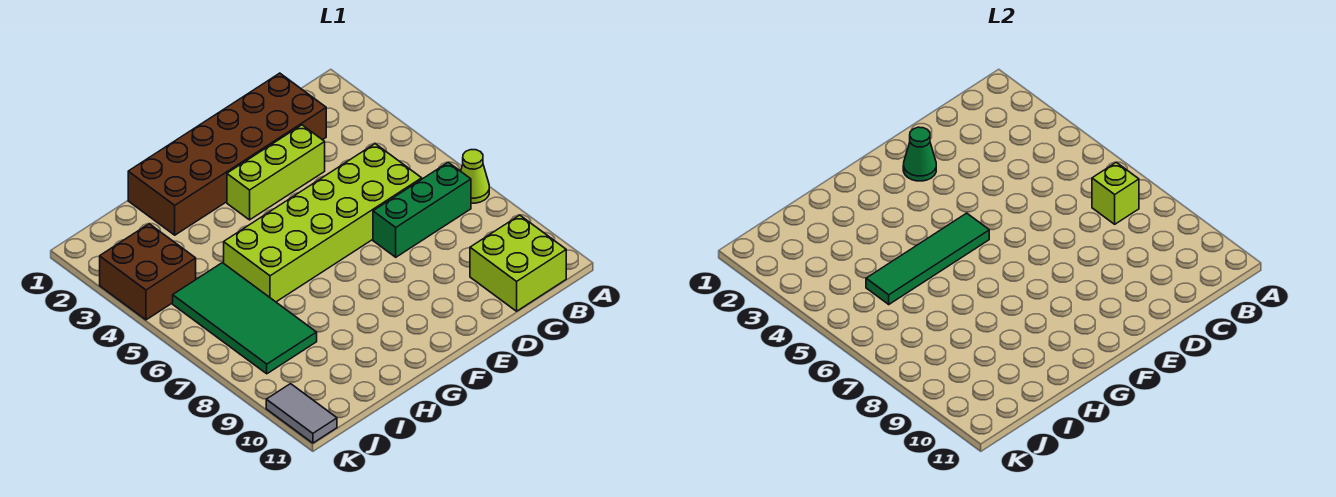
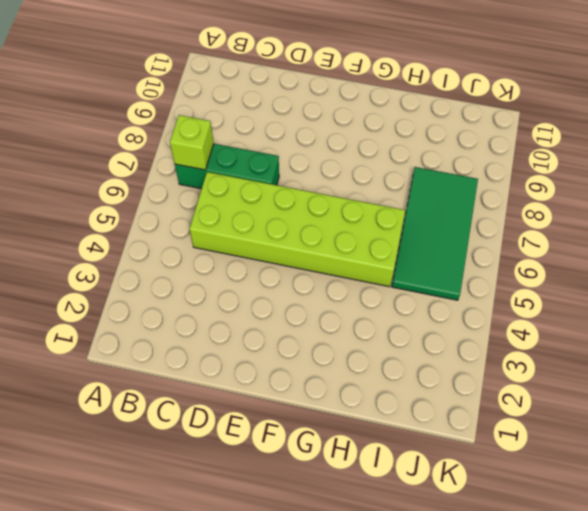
none -> lime 1x1 cone [461,150,489,203]
none -> lime 2x2 brick [470,215,566,311]
none -> brown 2x6 brick [128,73,326,235]

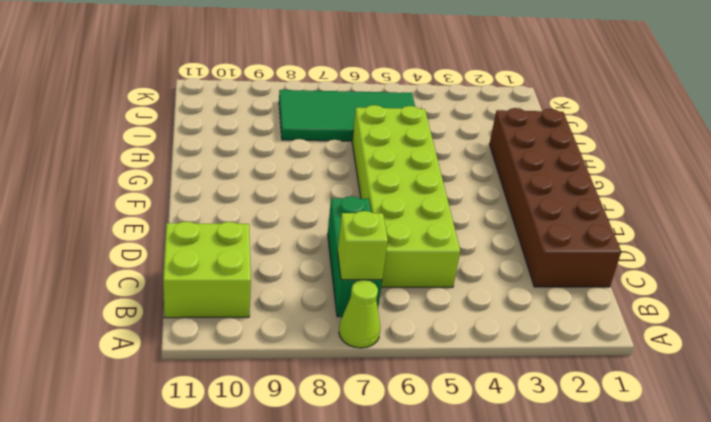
none -> lime 1x3 brick [227,125,325,220]
none -> brown 2x2 brick [100,224,196,320]
none -> grey 1x2 tile [266,384,337,443]

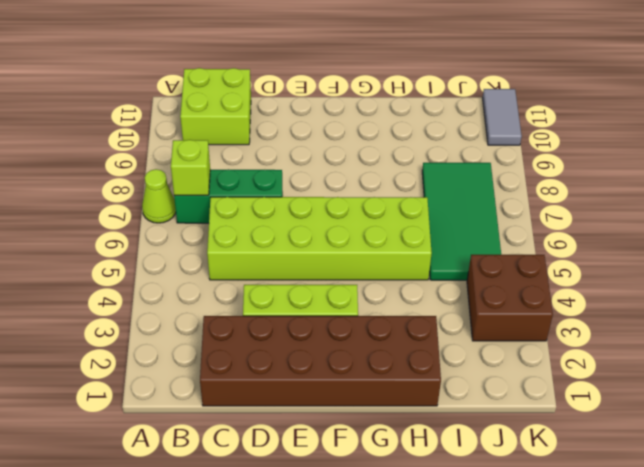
none -> green 1x1 cone [903,127,936,181]
none -> green 1x4 tile [866,213,989,304]

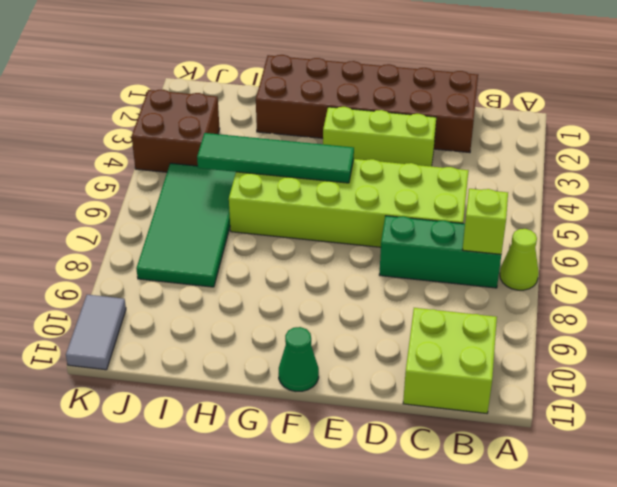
green 1x1 cone [279,327,319,391] -> green 1x1 cone moved to [903,127,936,181]

